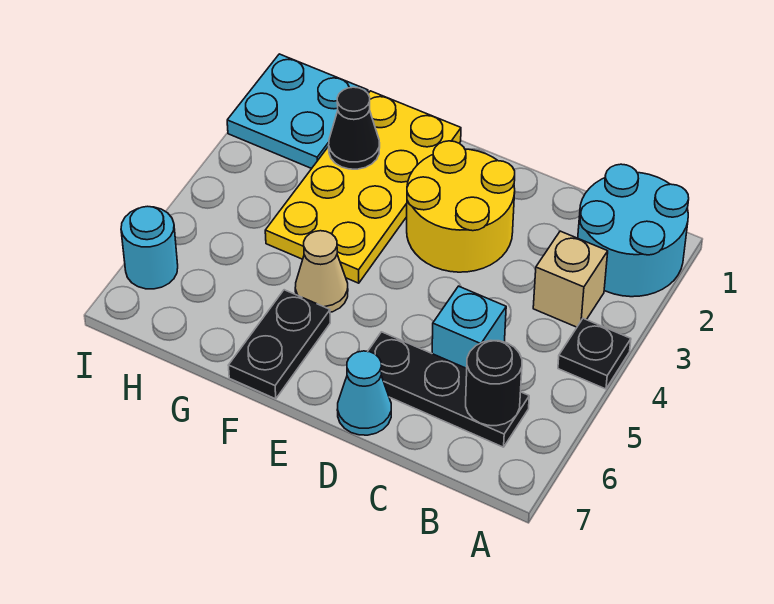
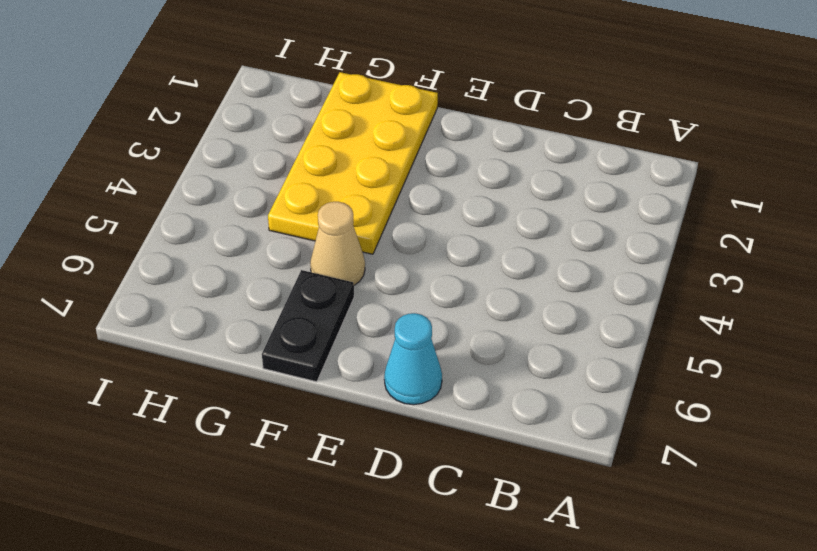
none -> cyan 2x2 round brick [578,164,689,297]
none -> black 1x1 plate [558,318,631,389]
none -> tan 1x1 brick [533,231,608,327]

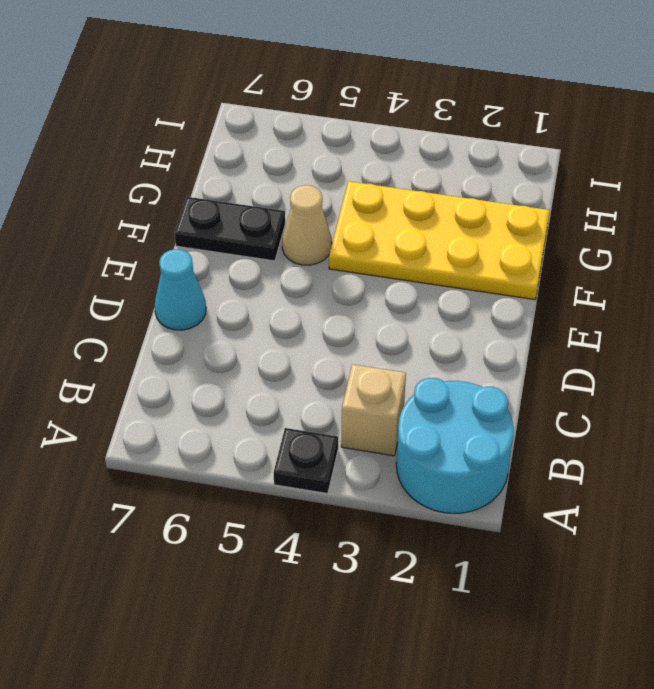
none -> black 1x3 plate [368,332,529,447]
none -> cyan 1x1 brick [432,286,506,369]
none -> yellow 2x2 round brick [407,141,515,272]

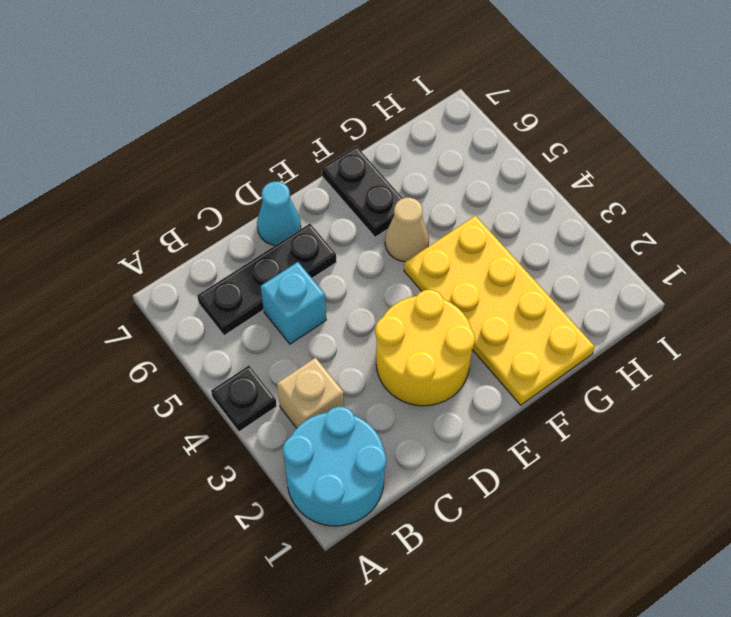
none -> cyan 2x2 plate [227,54,368,169]
none -> cyan 1x1 round brick [121,206,178,289]
none -> black 1x1 round brick [466,340,522,426]

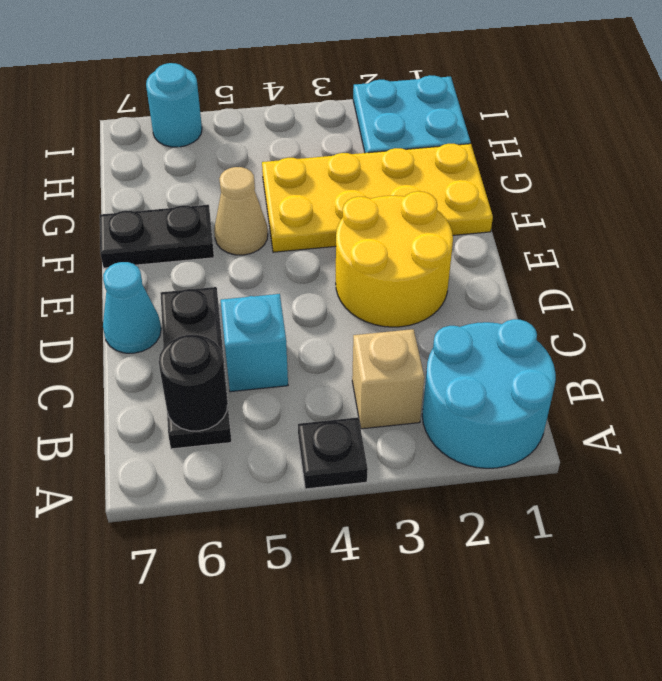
none -> black 1x1 cone [329,87,380,169]

